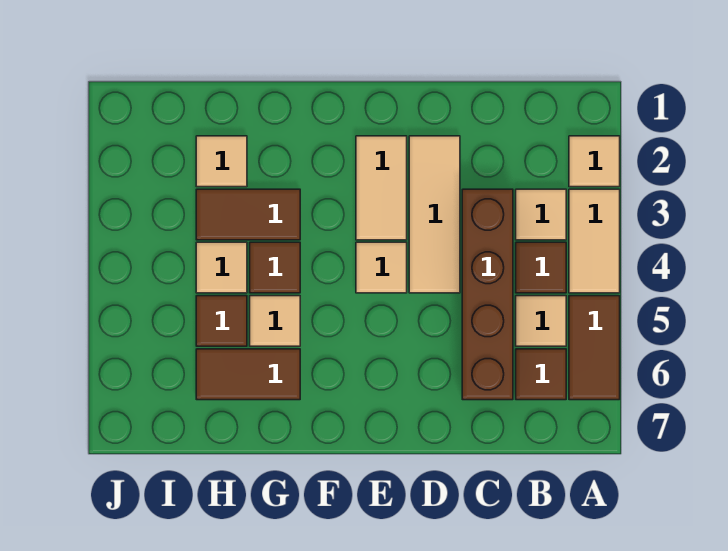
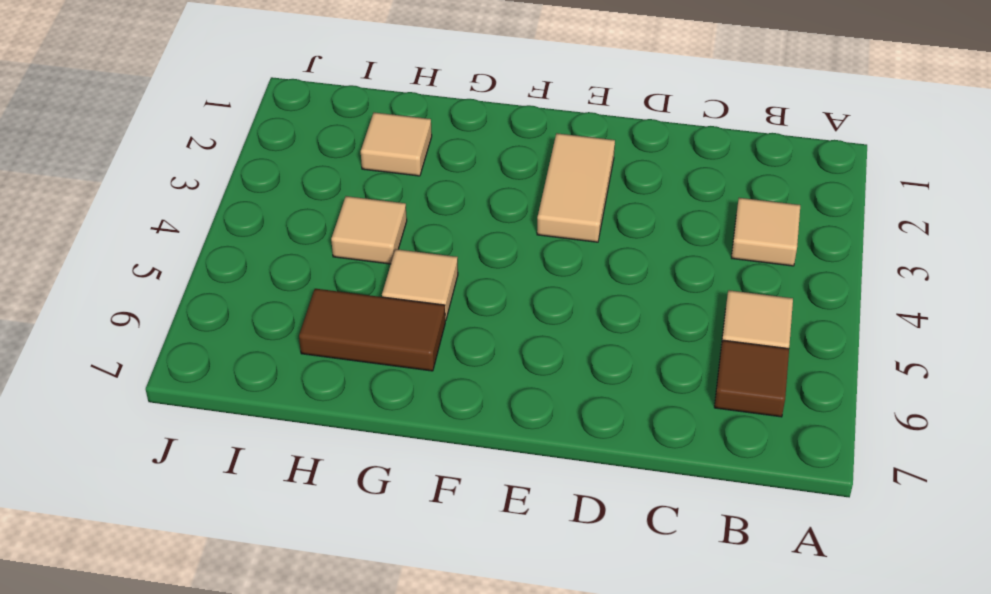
none -> tan 1x1 tile [569,136,620,187]
none -> tan 1x2 tile [569,189,620,293]
none -> brown 1x2 tile [569,296,620,400]

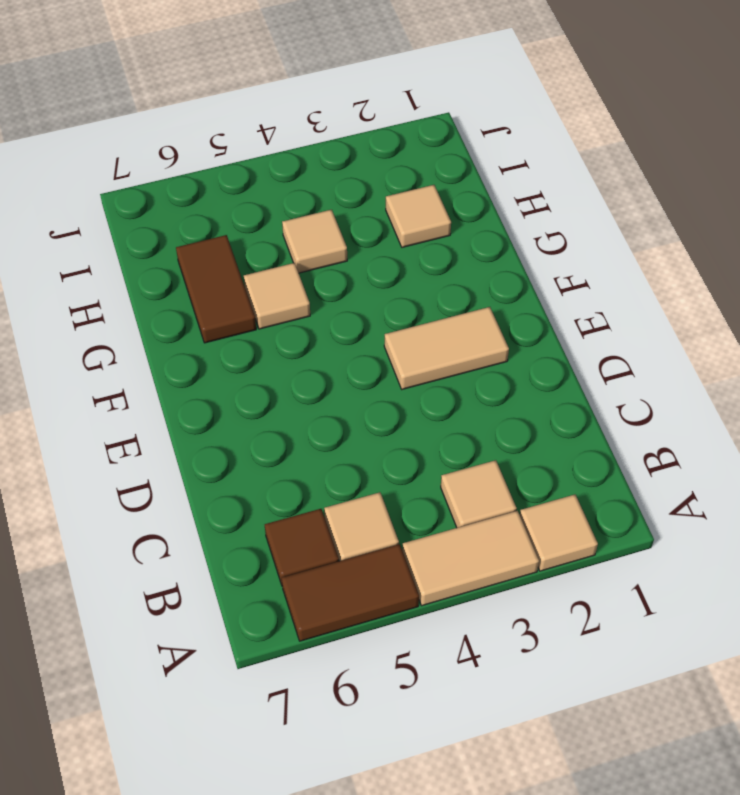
none -> brown 1x1 tile [516,242,566,293]
none -> brown 1x4 brick [462,189,513,400]
none -> tan 1x3 tile [409,136,460,293]

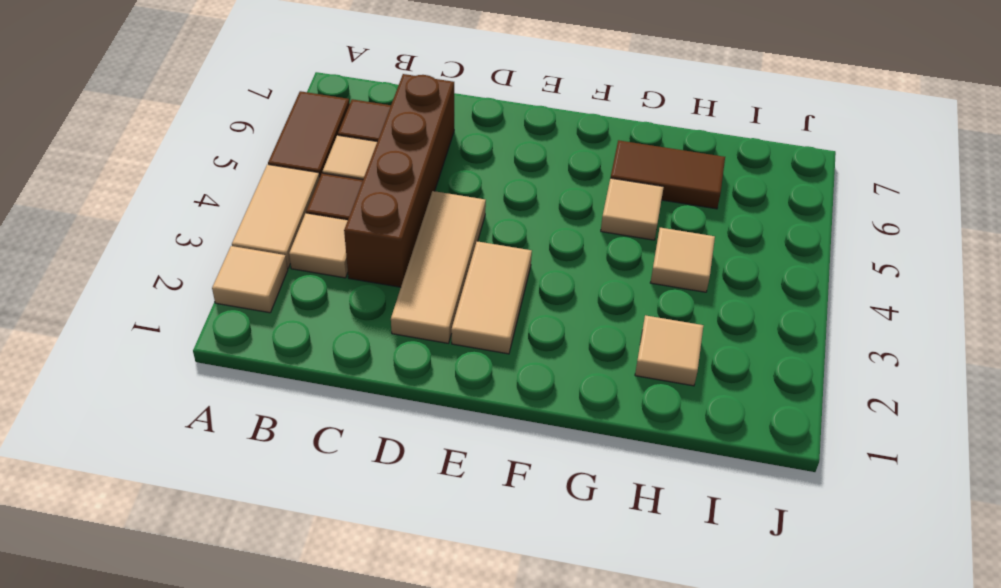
none -> tan 1x1 tile [356,242,407,293]
none -> brown 1x2 tile [196,189,300,240]
none -> brown 1x1 tile [250,242,300,293]

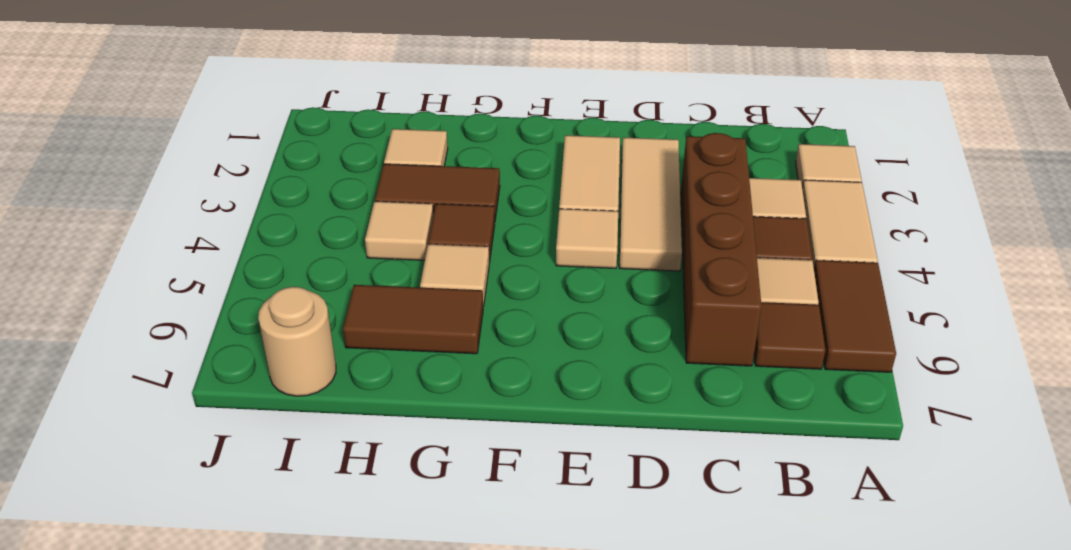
tan 1x1 round brick [258,287,336,396] -> none
none -> brown 1x1 tile [196,296,247,346]

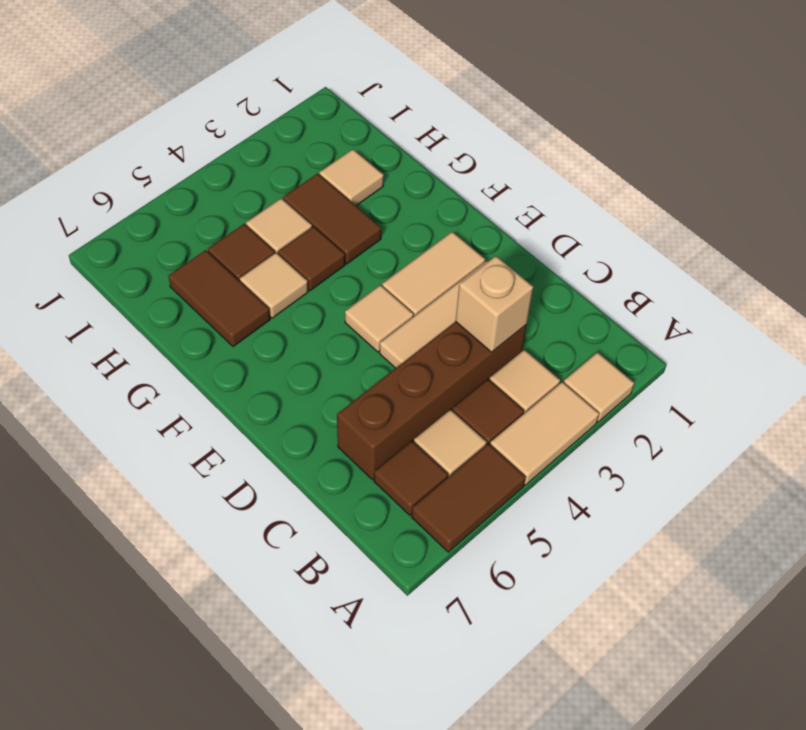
tan 1x1 brick [456,256,533,352] -> none

